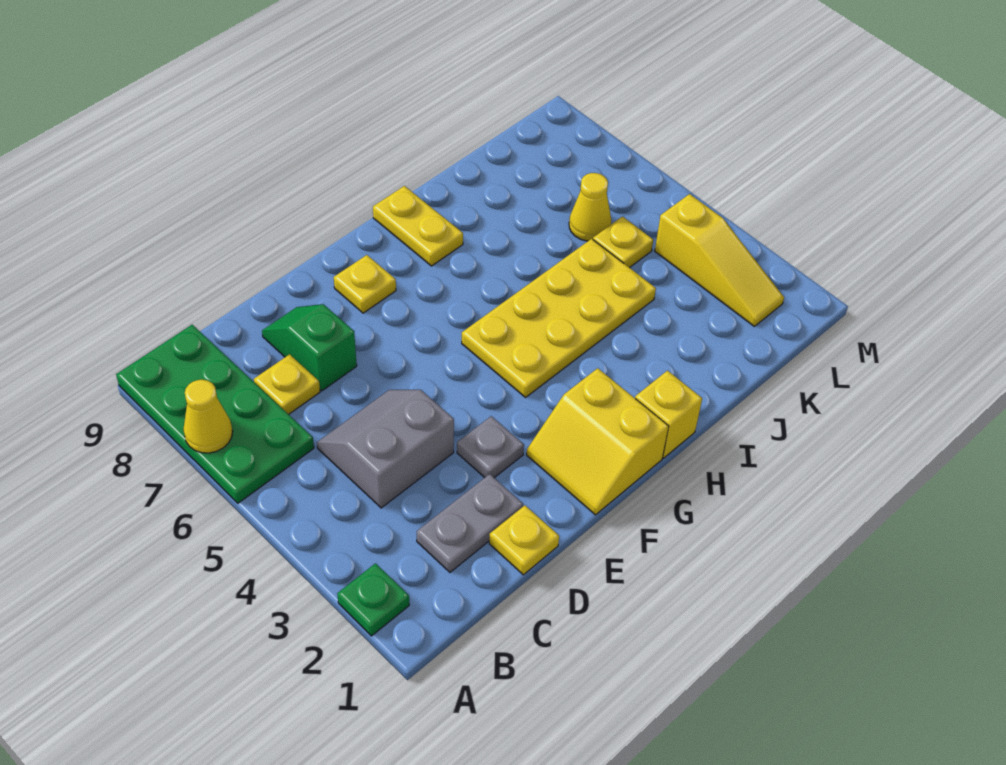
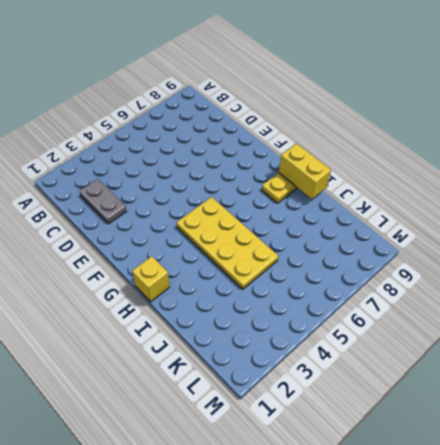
yellow 1x2 brick [279,144,331,199] -> none
none -> green 1x1 plate [337,563,409,636]
none -> green 2x4 plate [116,325,314,503]
none -> grey 2x2 slope [317,390,454,508]

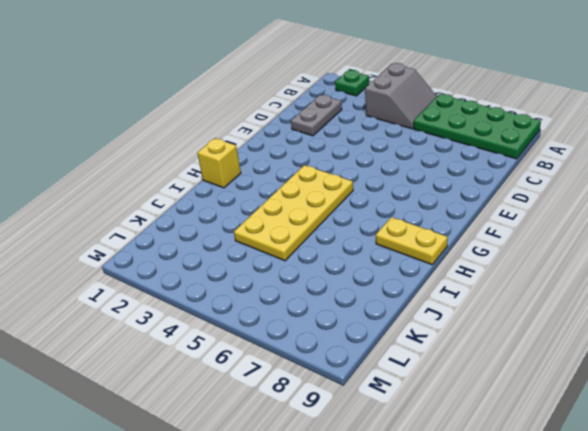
grey 2x2 slope [365,63,437,129] -> grey 2x2 slope moved to [317,390,454,508]
none -> yellow 1x1 plate [254,354,320,414]
none -> yellow 1x1 plate [489,505,559,575]
none -> green 1x2 slope [262,304,357,391]

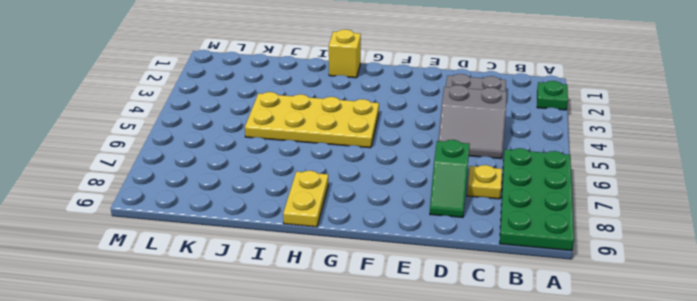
none -> yellow 1x1 plate [489,505,559,575]
none -> grey 1x1 plate [457,416,524,478]
none -> yellow 2x2 slope [527,368,669,515]

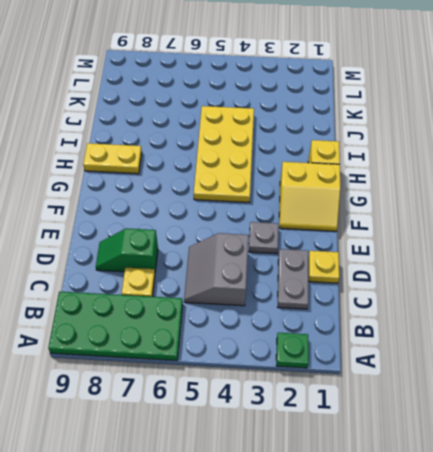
none -> yellow 1x1 plate [334,255,396,313]
none -> yellow 1x1 plate [593,217,653,268]
none -> yellow 1x1 cone [569,173,611,241]

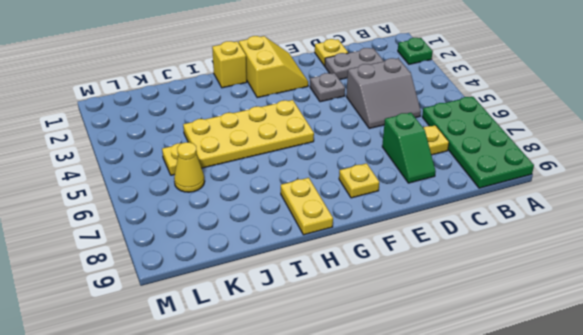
none -> yellow 1x3 slope [655,194,784,326]
none -> yellow 1x1 cone [183,380,233,453]

